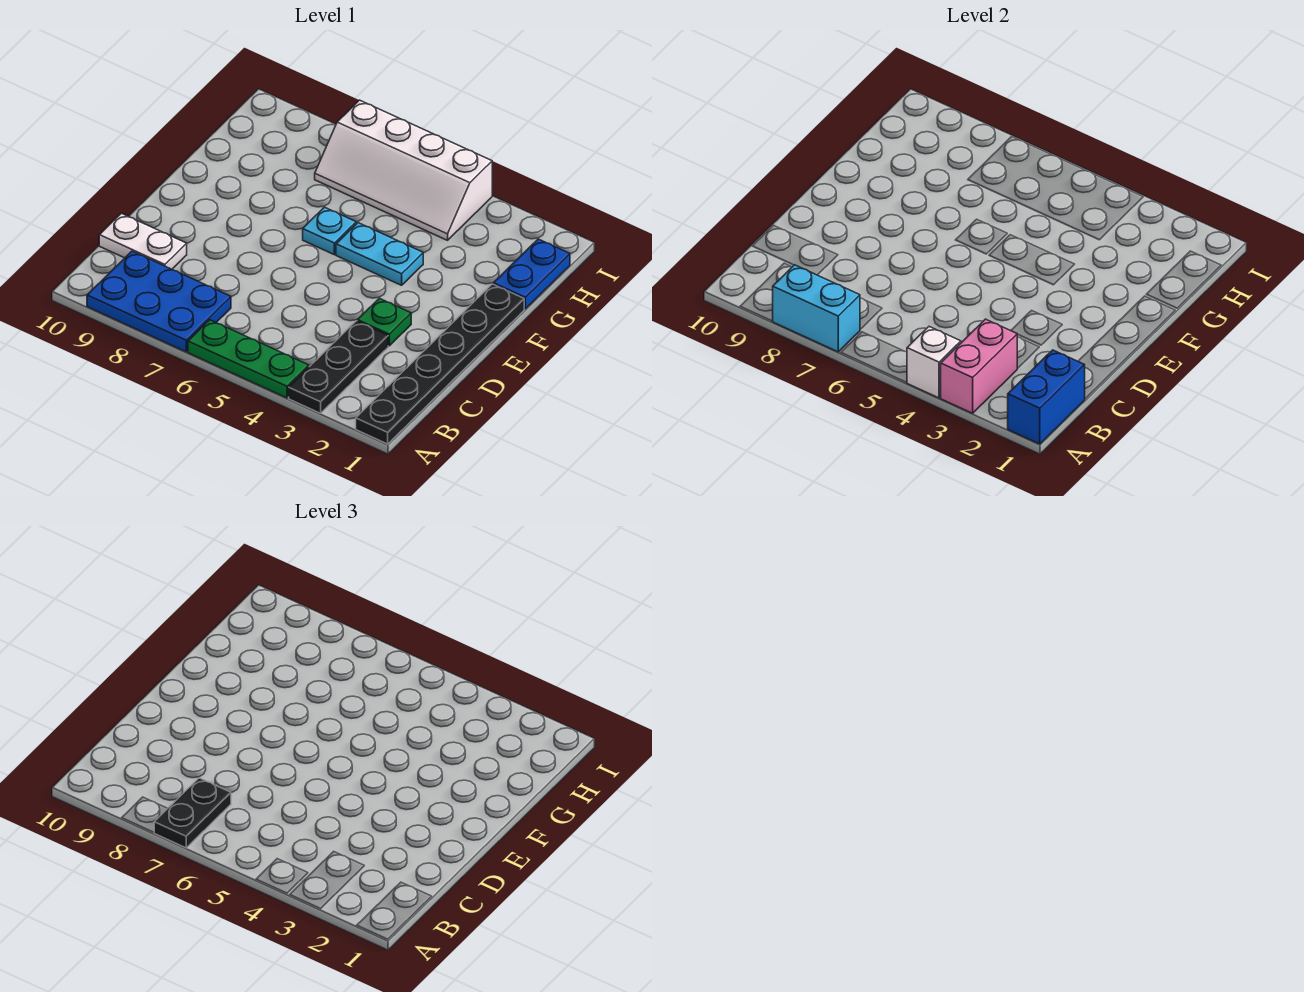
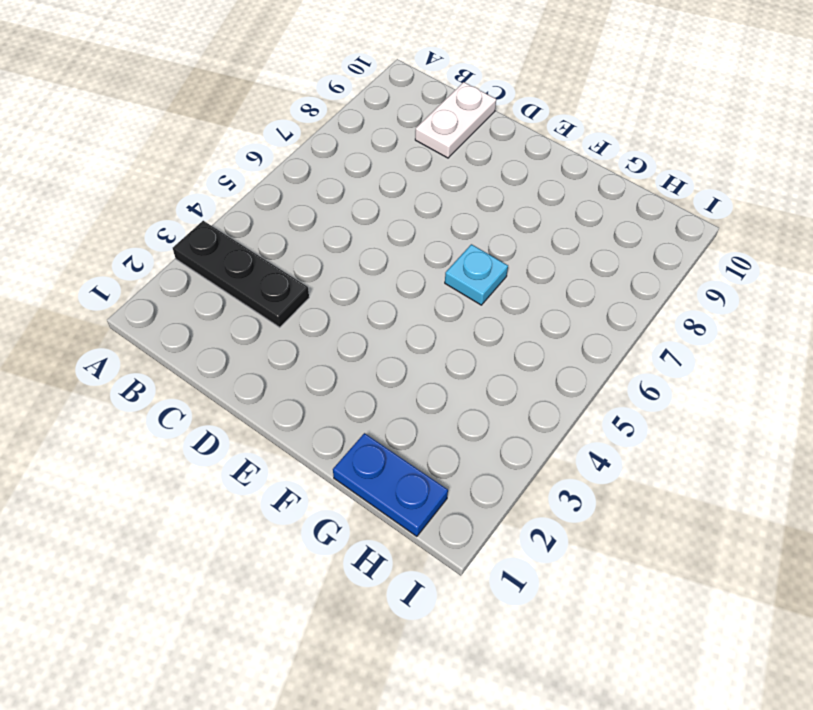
none -> black 1x6 plate [356,284,524,444]
none -> green 1x3 plate [188,320,309,398]
none -> blue 2x3 plate [87,251,231,352]

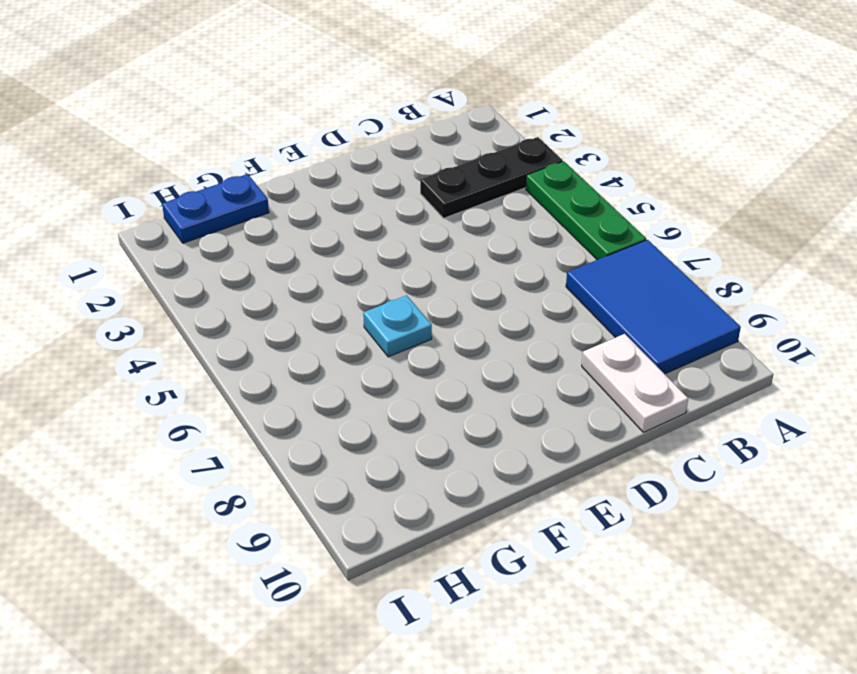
blue 2x3 tile [566,240,741,374] -> blue 2x3 plate [87,251,231,352]
none -> black 1x6 plate [356,284,524,444]
none -> green 1x1 plate [357,298,411,346]
none -> cyan 1x2 plate [336,223,423,285]

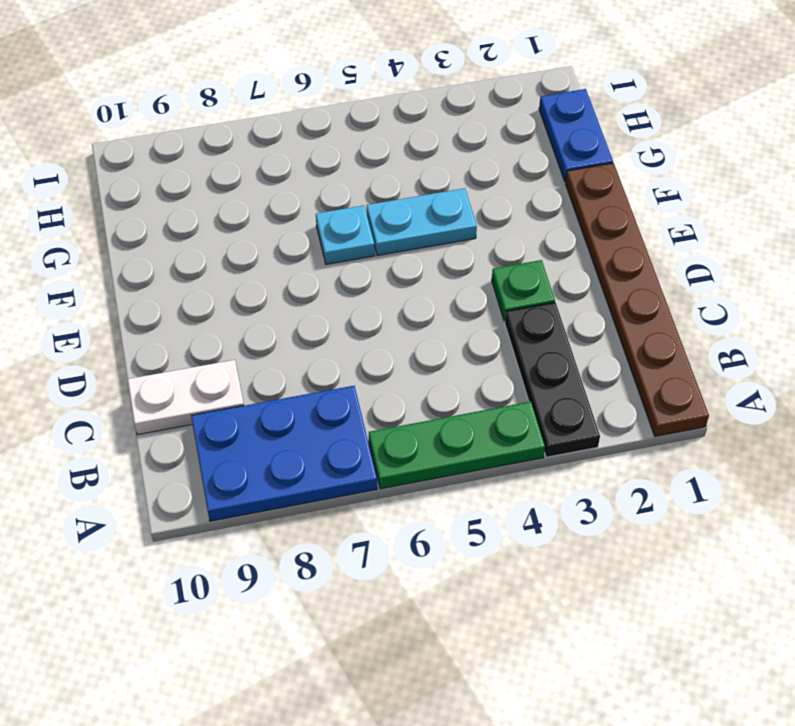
brown 1x6 plate [565,163,709,436] -> black 1x6 plate [356,284,524,444]
none -> white 2x4 slope [315,100,492,240]
none -> blue 1x2 brick [1008,350,1085,444]
none -> pink 1x2 brick [941,319,1018,413]

